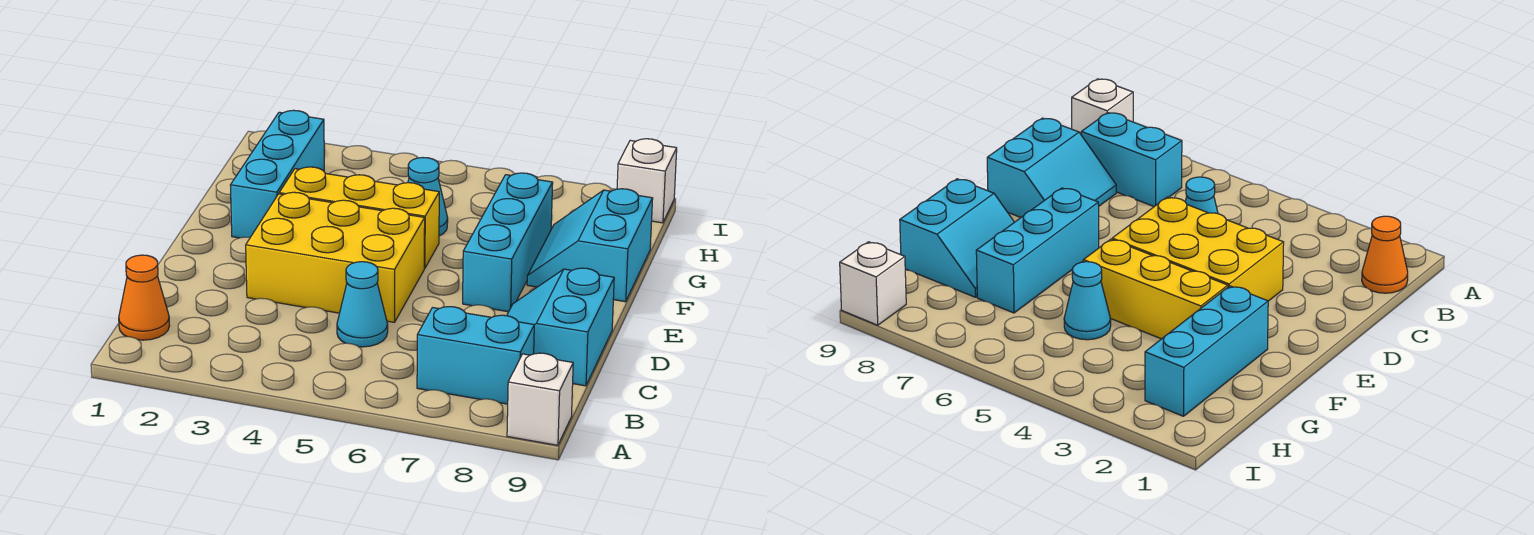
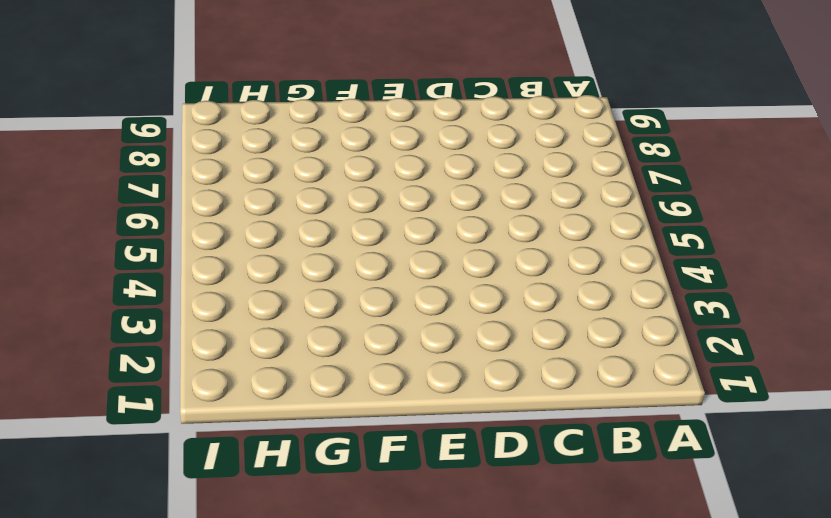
none -> white 1x1 brick [507,353,573,445]
none -> orange 1x1 cone [119,255,169,340]
none -> cyan 1x2 brick [417,307,534,404]

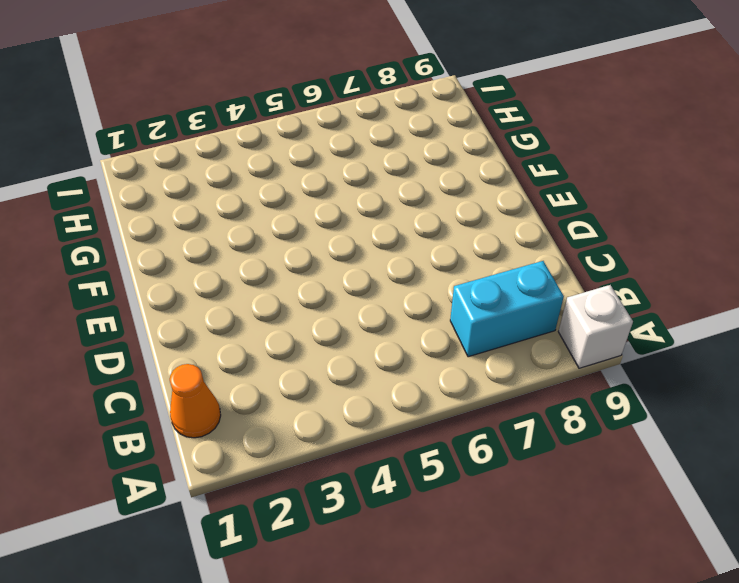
none -> cyan 1x1 cone [337,262,388,347]
none -> cyan 2x2 slope [507,268,614,386]
none -> yellow 2x3 brick [246,192,425,322]

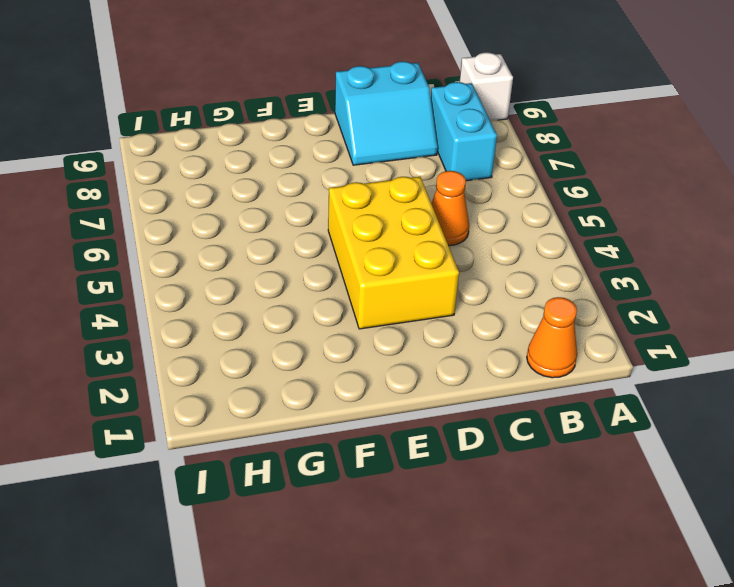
orange 1x1 cone [431,171,469,246] -> cyan 1x1 cone [337,262,388,347]
none -> cyan 1x3 brick [463,173,553,312]
none -> cyan 1x3 brick [230,110,324,238]
none -> yellow 1x3 brick [279,167,439,268]

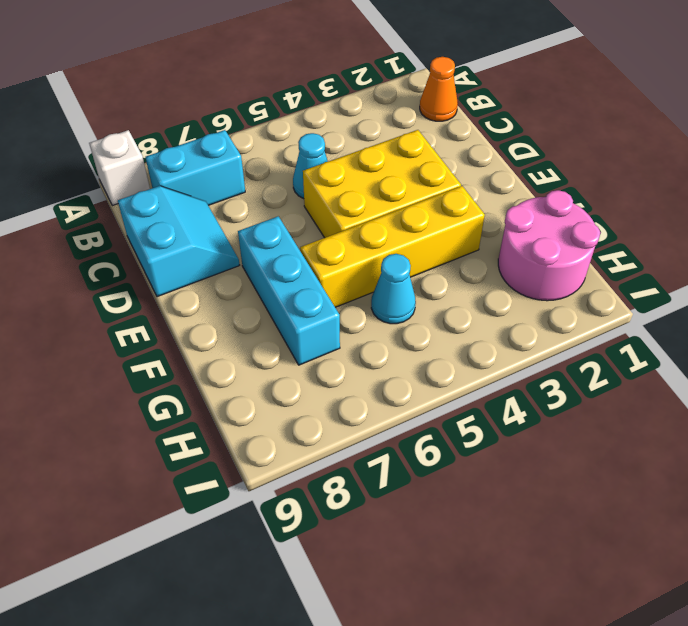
yellow 1x4 brick [300,186,485,307] -> yellow 1x3 brick [279,167,439,268]
pink 2x2 round brick [498,190,600,301] -> cyan 1x3 brick [230,110,324,238]
none -> cyan 2x2 slope [527,189,653,302]
none -> white 1x1 brick [617,139,677,223]

